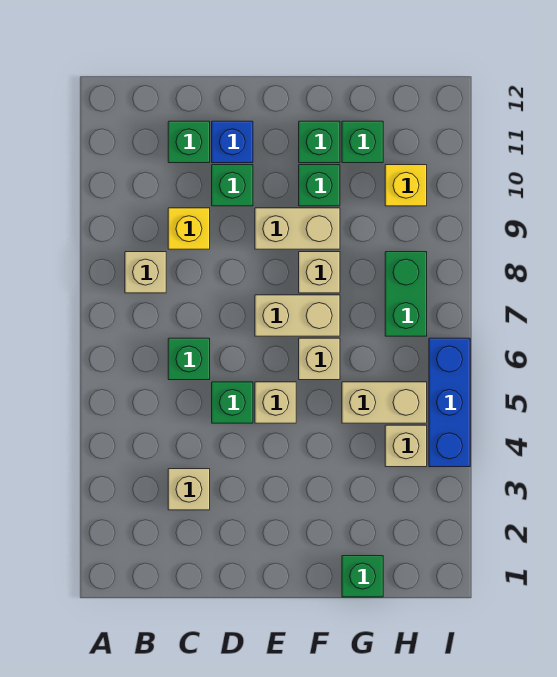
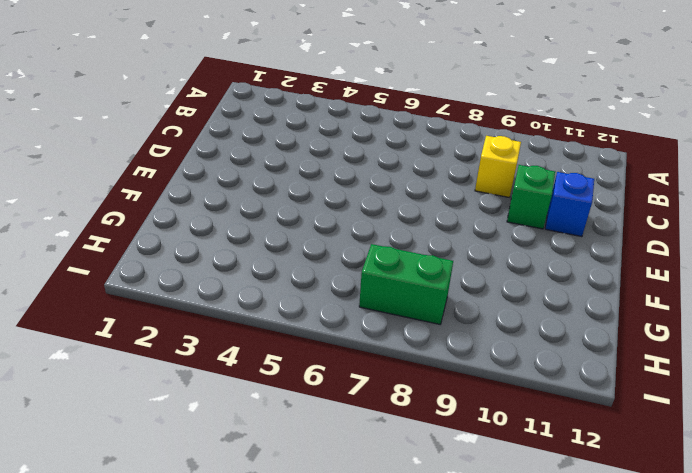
none -> tan 1x1 brick [125,252,166,293]
none -> tan 1x1 brick [168,469,210,510]
none -> green 1x1 brick [168,338,210,380]

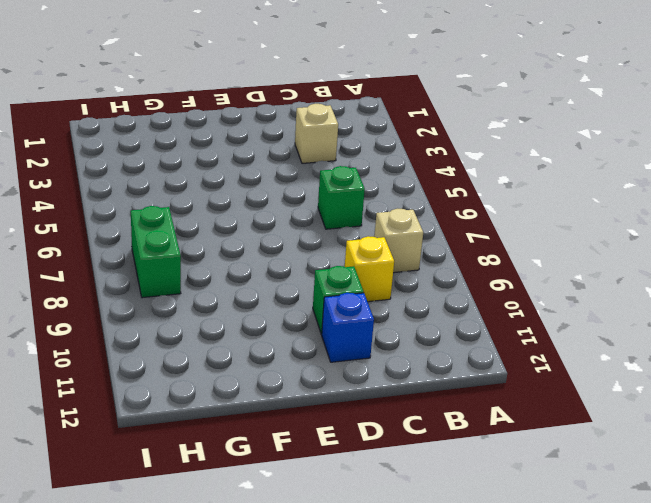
none -> green 1x1 brick [168,121,210,163]
none -> green 1x1 brick [212,382,253,423]
none -> tan 1x1 brick [255,382,296,423]

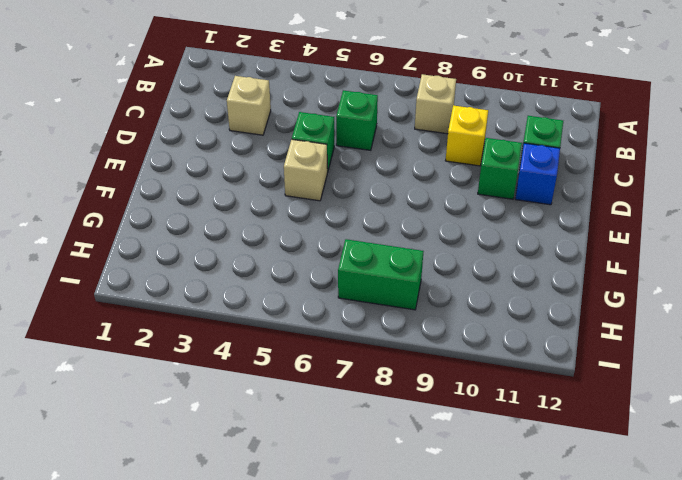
none -> tan 1x2 brick [255,295,340,336]
none -> tan 1x2 brick [255,208,340,249]
none -> tan 1x1 brick [299,338,340,380]

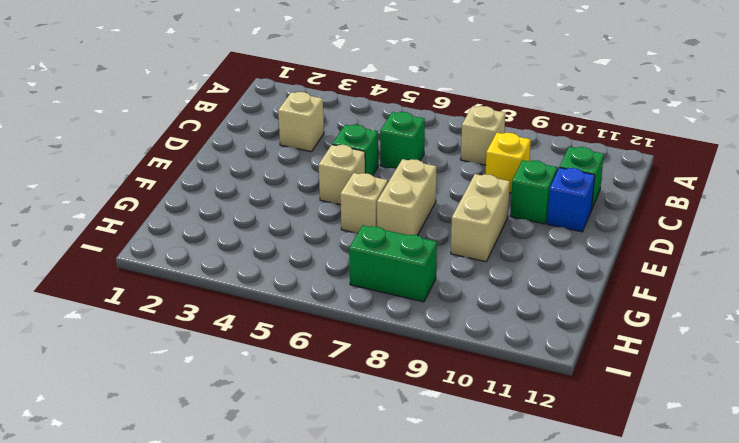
none -> tan 1x1 brick [299,252,340,293]
none -> green 1x1 brick [299,165,340,206]
none -> green 1x1 brick [299,121,340,163]

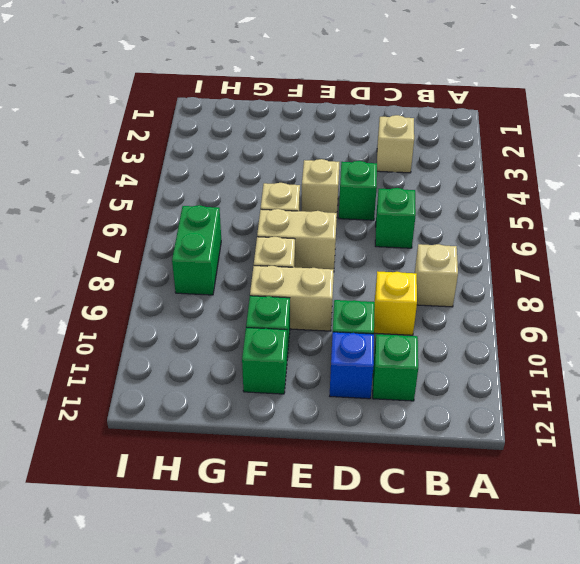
none -> green 1x1 brick [342,556,383,597]
none -> tan 1x2 brick [342,382,427,423]
none -> green 1x1 brick [342,121,383,163]

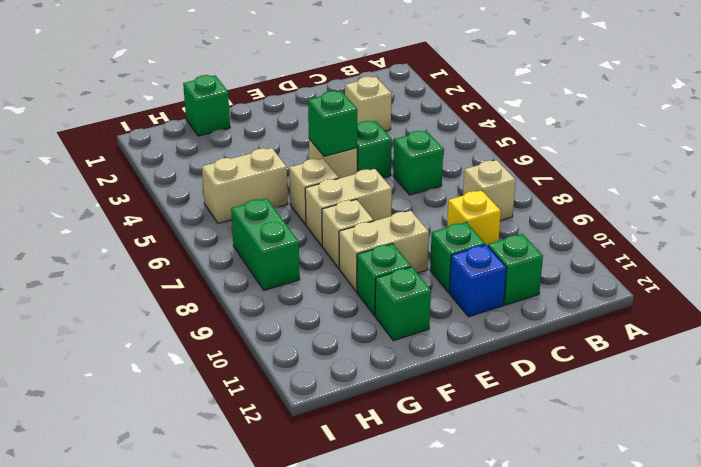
green 1x1 brick [308,91,357,156] -> green 1x1 brick moved to [342,121,383,163]
none -> tan 1x1 brick [385,425,427,467]
none -> yellow 1x1 brick [385,165,427,206]
none -> blue 1x3 brick [429,338,470,467]

